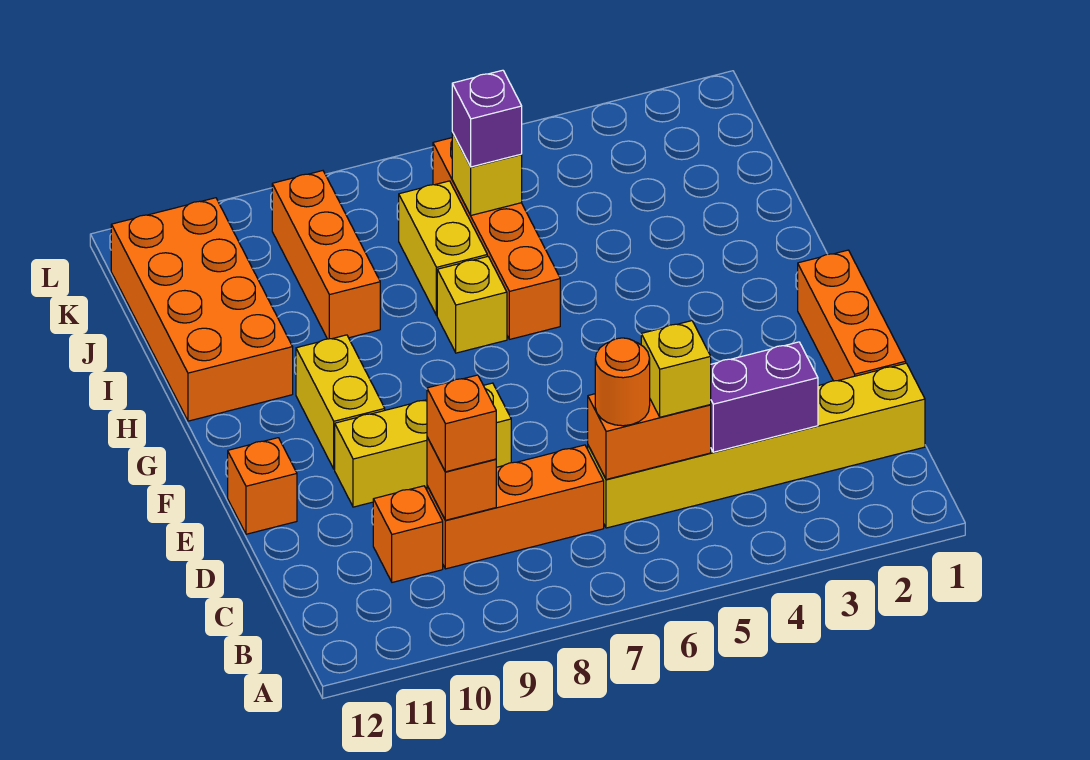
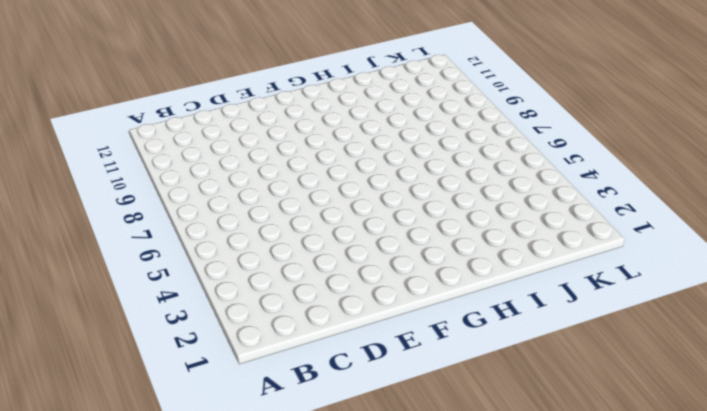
none -> yellow 1x6 brick [588,363,925,528]
none -> orange 1x3 brick [427,445,604,569]
none -> orange 1x1 brick [373,486,443,582]

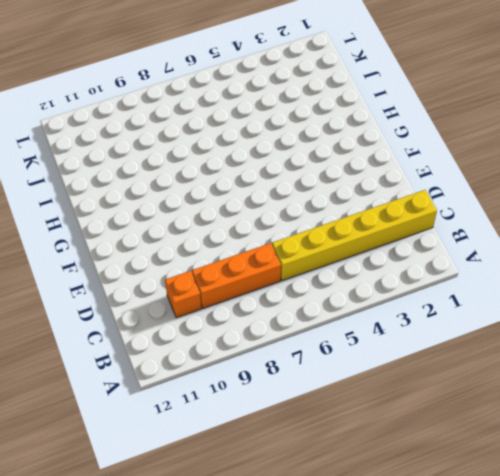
none -> orange 1x3 brick [798,250,906,381]
none -> yellow 1x3 brick [335,383,511,507]
none -> orange 1x1 brick [228,438,297,534]

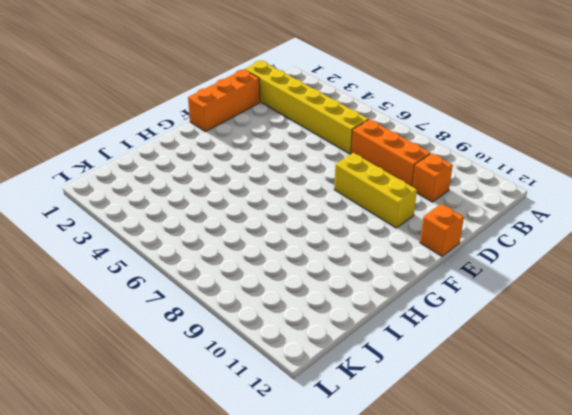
none -> yellow 1x2 brick [296,335,385,469]
none -> orange 1x4 brick [433,138,560,339]
none -> yellow 1x1 brick [437,256,507,353]

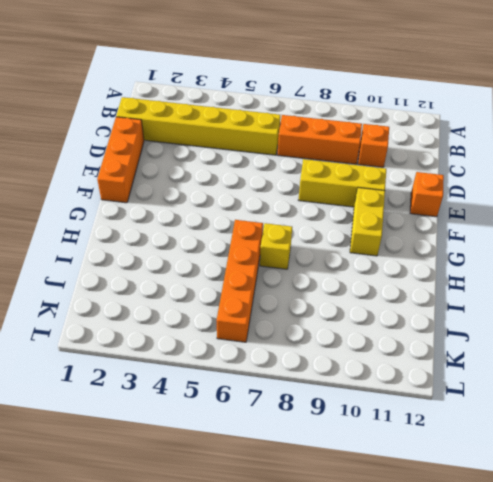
none -> orange 2x4 brick [111,198,293,421]
none -> yellow 1x2 brick [399,181,487,315]
none -> orange 1x3 brick [272,171,380,339]

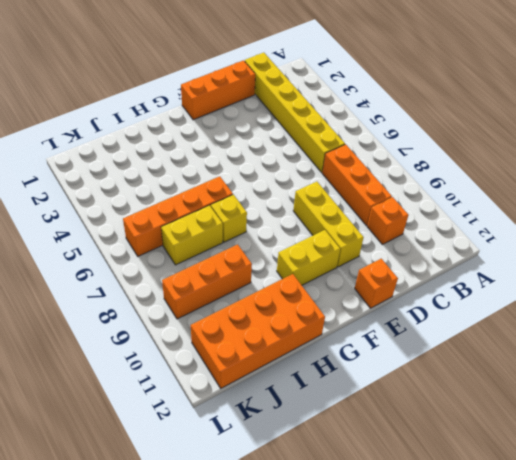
none -> purple 1x2 brick [711,342,818,452]
none -> orange 1x2 brick [588,394,711,480]
none -> orange 1x1 brick [427,437,496,520]

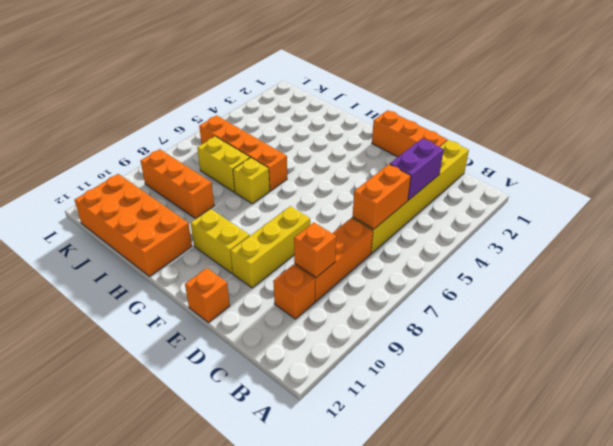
none -> yellow 1x1 brick [452,132,522,215]
none -> yellow 1x1 brick [641,321,711,417]
none -> orange 1x1 round brick [595,338,650,426]

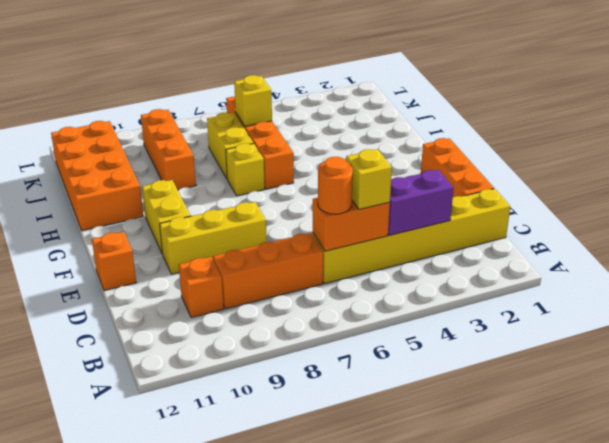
none -> orange 1x1 brick [427,437,496,520]
none -> orange 1x1 brick [427,375,496,472]
none -> purple 1x1 brick [452,70,522,167]

